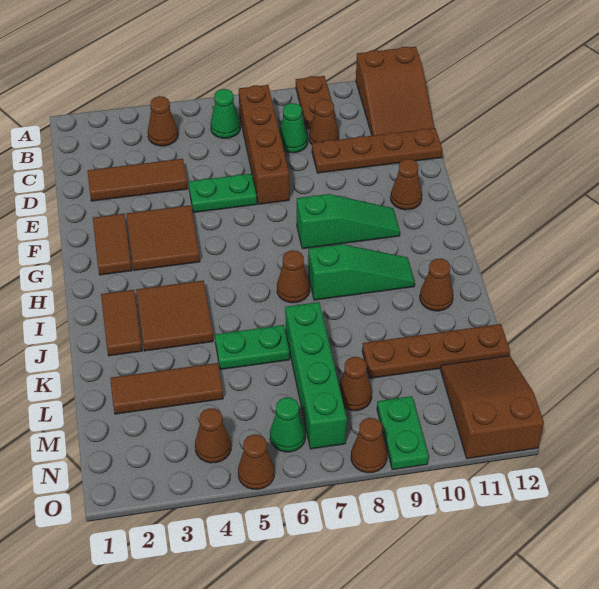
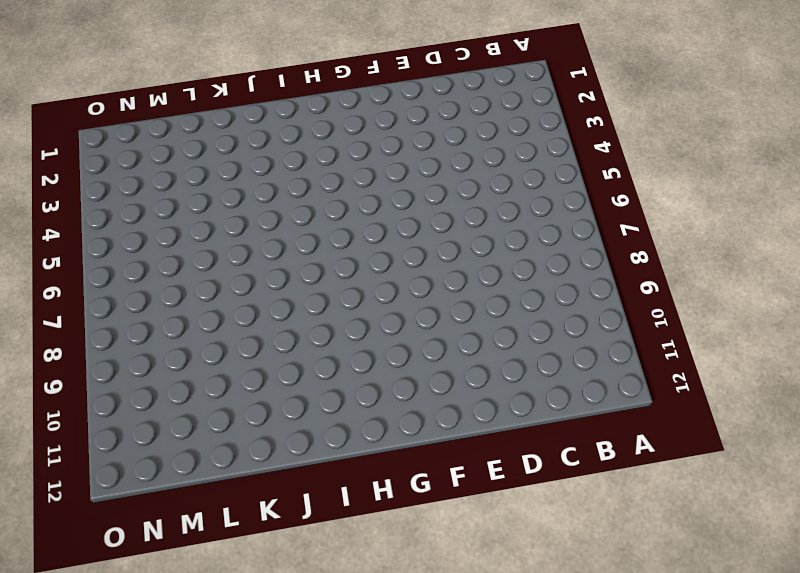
none -> brown 1x2 plate [296,76,336,129]
none -> brown 2x3 slope [356,47,434,136]
none -> brown 1x1 cone [148,96,178,146]
none -> green 1x1 cone [211,89,240,138]

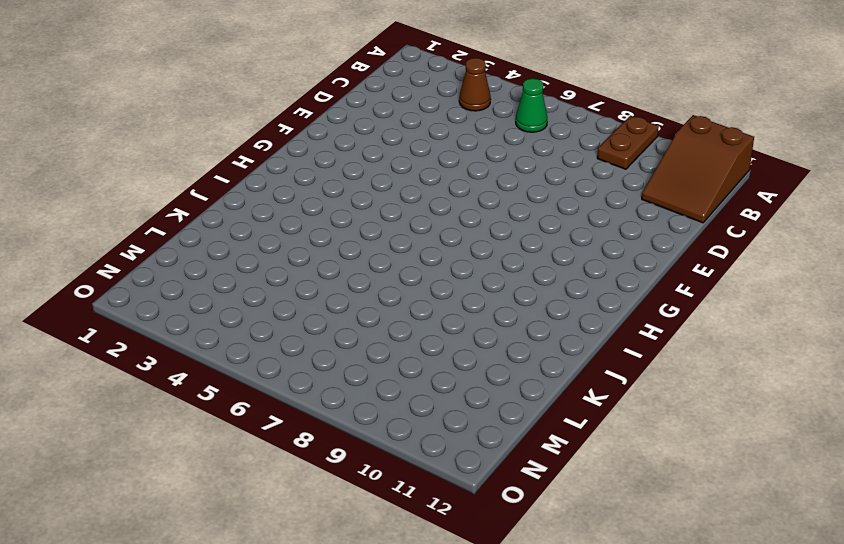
none -> brown 1x4 brick [239,85,289,204]
none -> green 1x1 cone [279,103,308,153]
none -> brown 1x1 cone [309,99,339,144]
none -> brown 1x3 tile [88,159,187,201]

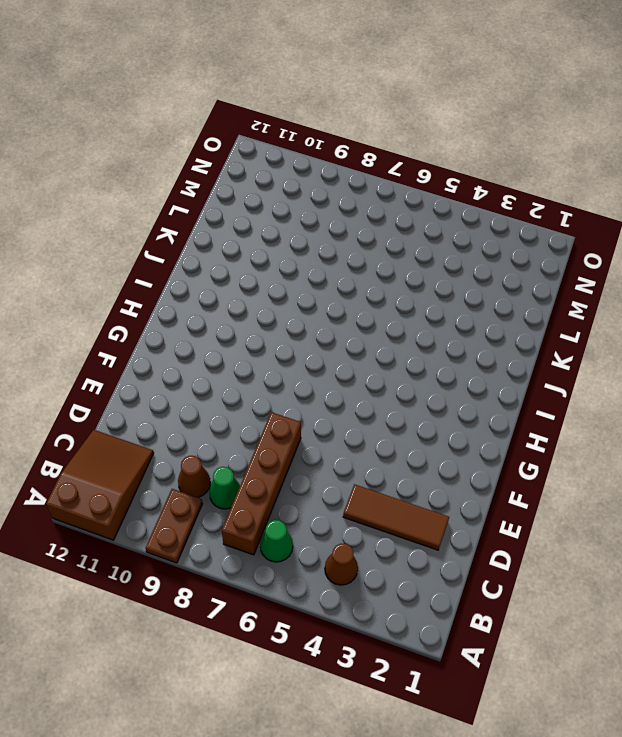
none -> brown 1x4 plate [312,128,442,173]
none -> green 1x2 plate [189,174,257,213]
none -> brown 1x2 tile [93,214,132,275]
none -> brown 2x2 tile [126,205,200,271]

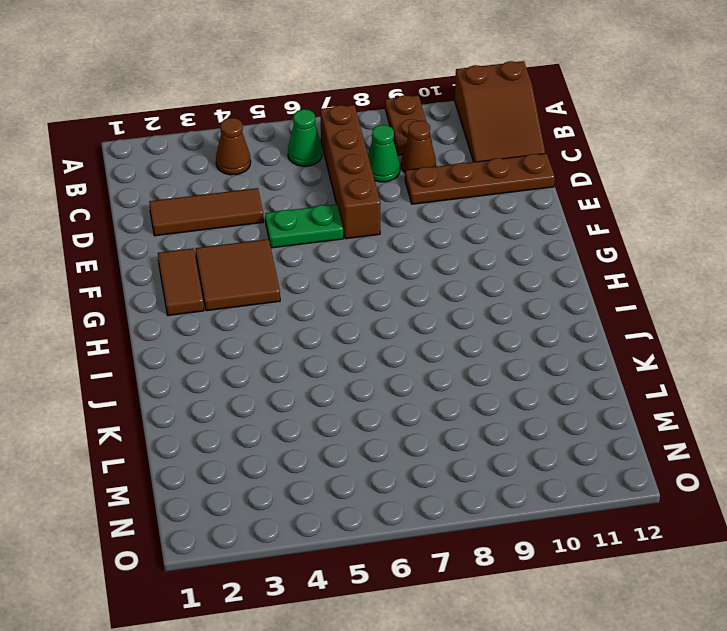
none -> brown 1x1 cone [391,159,422,210]
none -> green 1x3 slope [297,194,400,249]
none -> brown 1x2 tile [101,290,142,356]
none -> brown 2x2 tile [136,280,213,351]

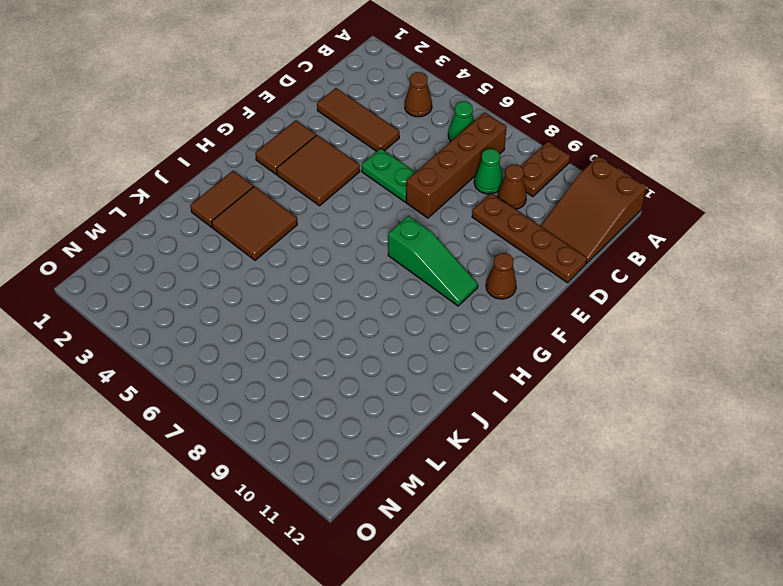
none -> brown 1x1 cone [277,250,310,303]
none -> green 1x3 slope [308,244,415,300]
none -> brown 1x1 cone [420,259,453,311]
none -> green 1x2 plate [215,325,290,370]

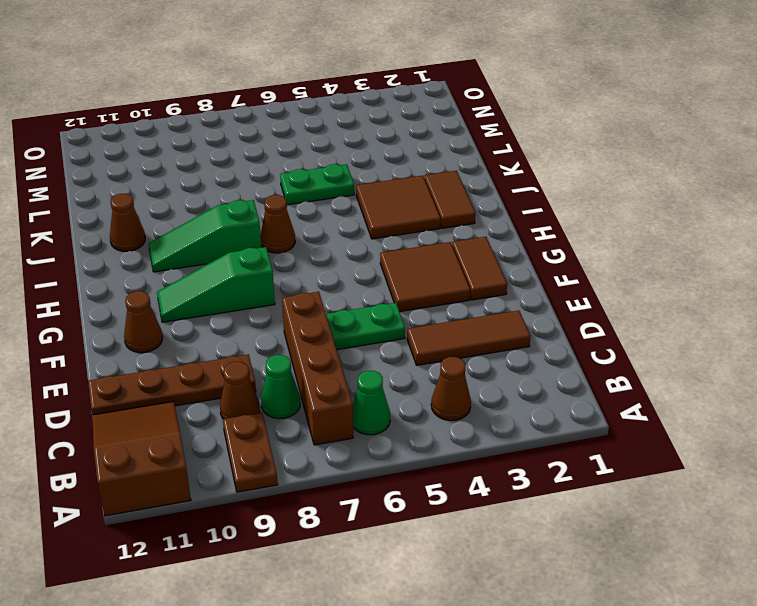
none -> green 1x4 brick [285,302,347,449]
none -> brown 1x3 tile [110,363,223,414]
none -> brown 1x4 plate [362,324,510,378]
none -> brown 1x1 cone [339,357,372,411]

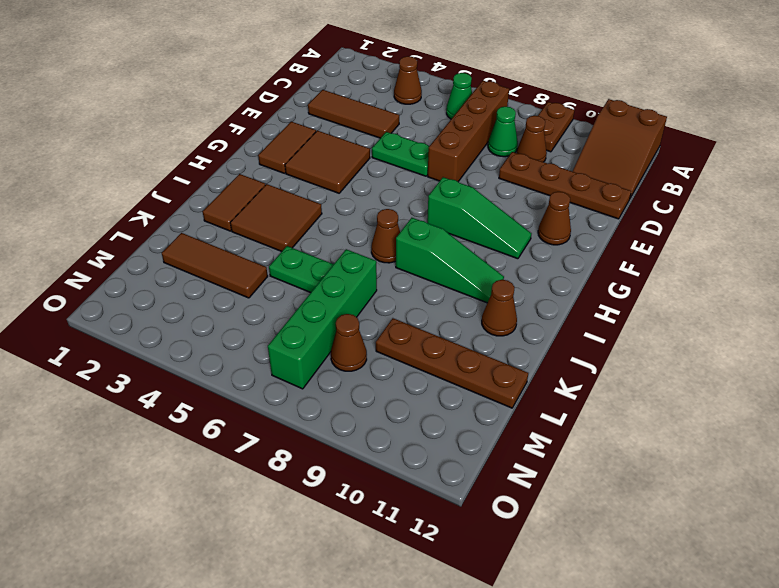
none -> brown 2x3 slope [440,356,544,459]
none -> brown 1x1 cone [195,408,231,463]
none -> green 1x1 cone [270,397,305,452]
none -> green 1x2 plate [377,396,429,470]

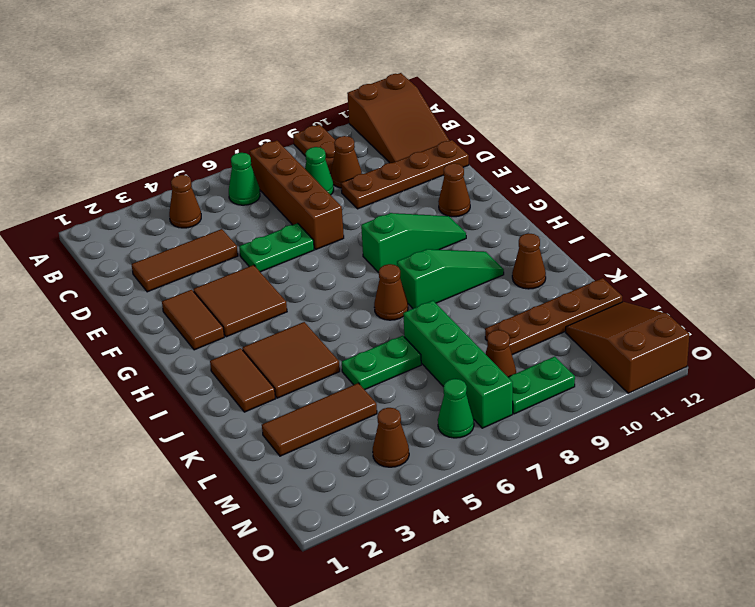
green 1x2 plate [508,357,575,414] -> green 1x2 plate turned to [377,396,429,470]
none -> brown 1x1 cone [238,434,274,489]
none -> brown 1x1 cone [351,418,387,473]

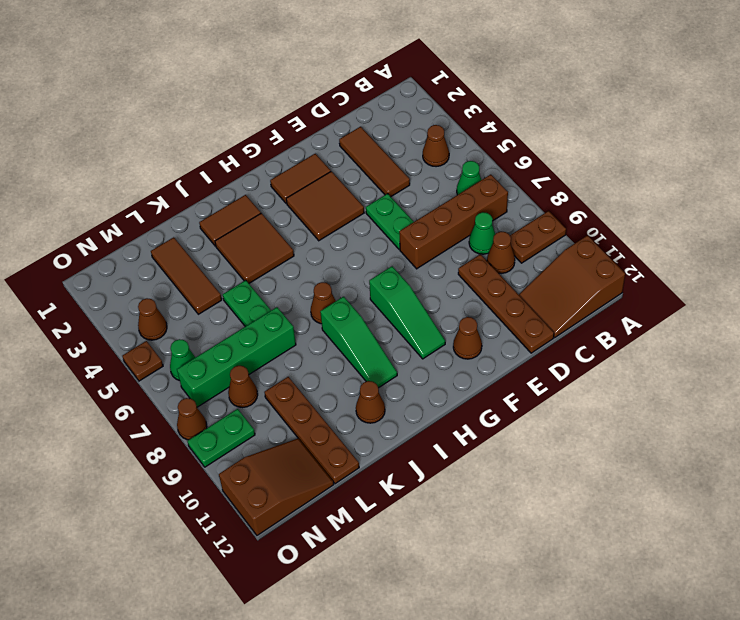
brown 1x1 plate [122,341,163,381] -> brown 1x1 cone [238,434,274,489]

